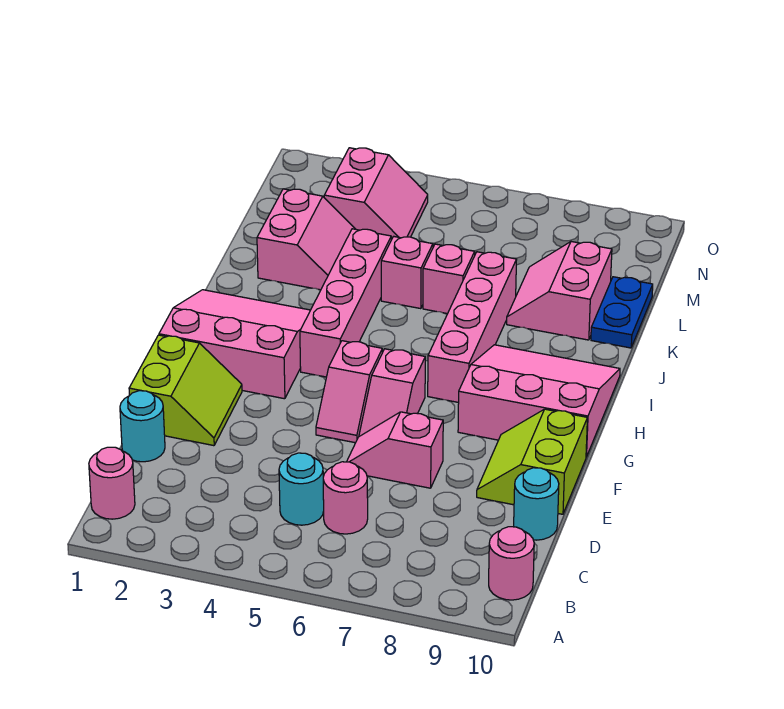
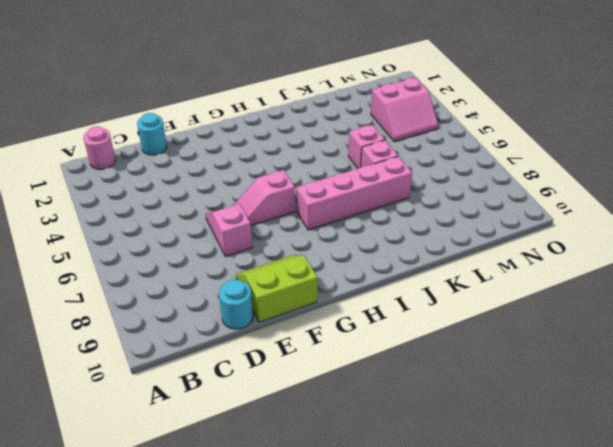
none -> pink 1x1 round brick [489,527,534,600]
none -> cyan 1x1 round brick [279,453,324,525]
none -> pink 1x1 round brick [323,462,368,534]

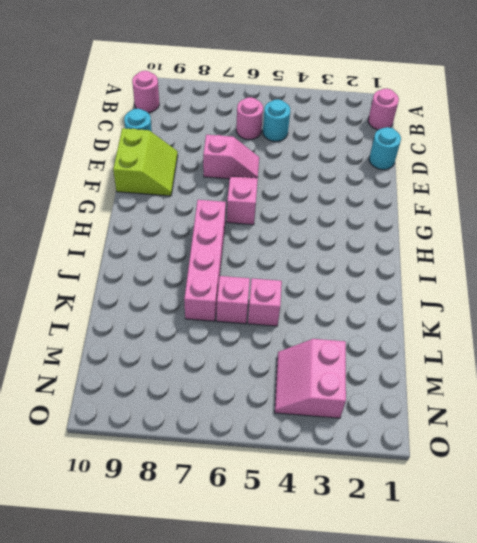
none -> lime 2x2 slope [129,335,242,446]
none -> pink 1x2 slope [316,341,382,443]
none -> pink 3x3 slope [159,290,310,399]

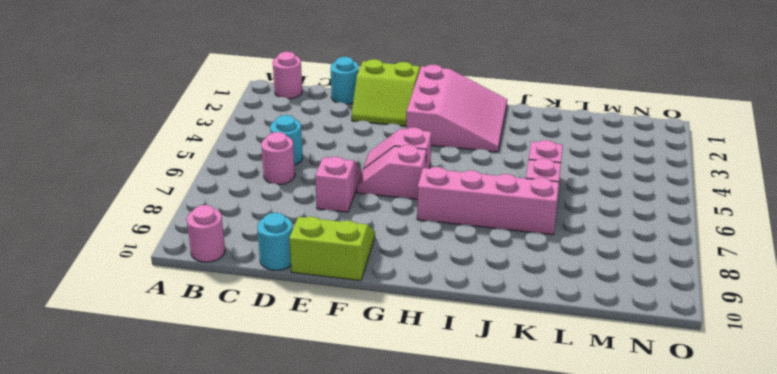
none -> pink 3x3 slope [458,345,620,457]
none -> pink 1x4 brick [300,229,391,377]
none -> pink 2x2 slope [257,189,355,290]

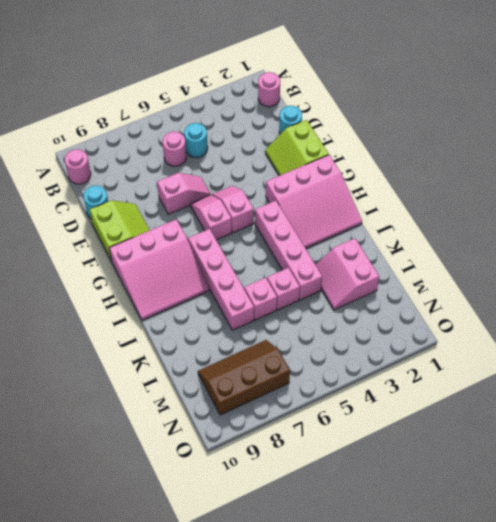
brown 2x3 slope [198,340,290,415] -> none
none -> pink 2x2 slope [507,242,612,340]
none -> blue 1x2 plate [591,277,653,348]
none -> pink 2x2 slope [324,148,428,240]

